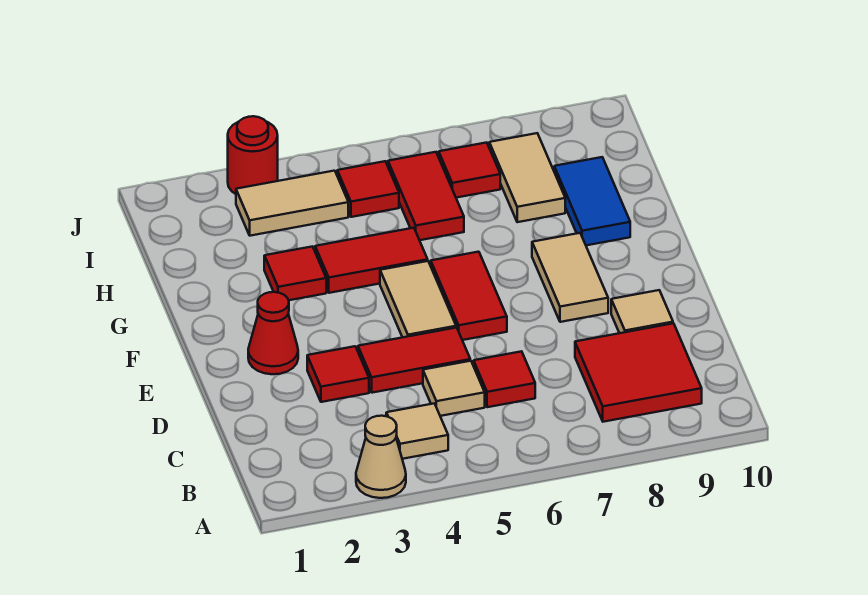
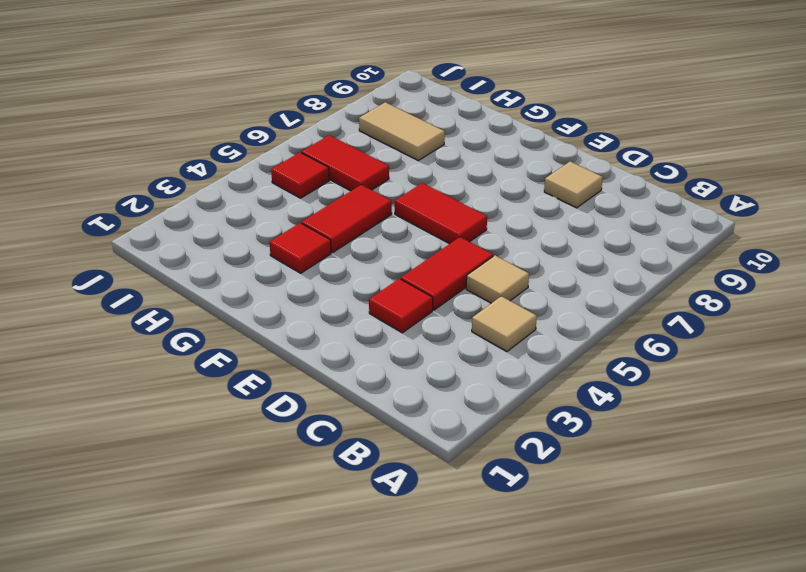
none -> tan 1x1 cone [356,416,406,498]
none -> red 2x2 tile [575,323,702,422]
none -> red 1x1 tile [474,351,535,407]

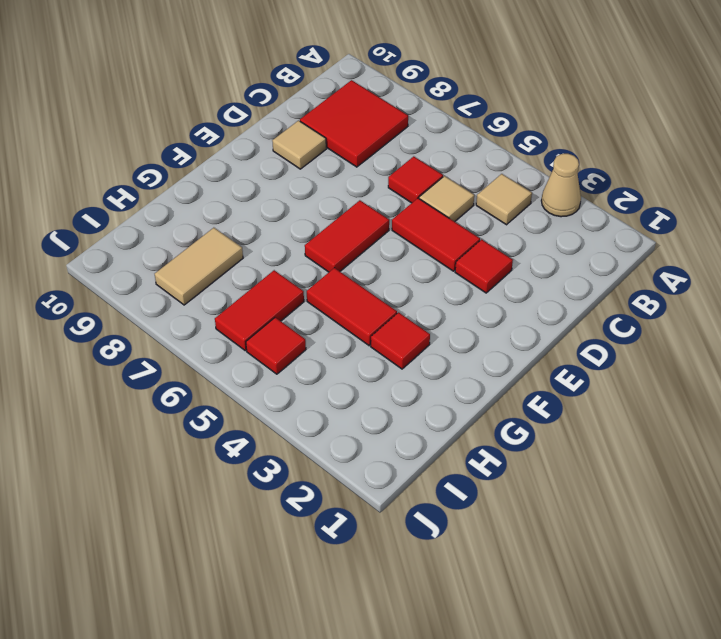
none -> red 1x1 cone [248,292,298,374]
none -> tan 1x2 tile [380,261,456,337]
none -> tan 1x2 tile [532,233,608,322]

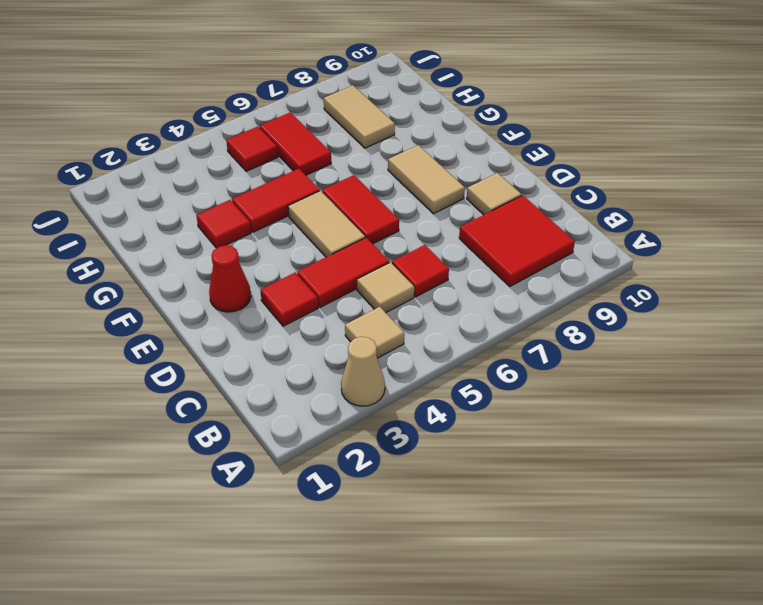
none -> blue 1x2 tile [554,157,630,245]
none -> tan 1x2 tile [236,171,348,236]
none -> red 1x1 tile [439,143,500,198]

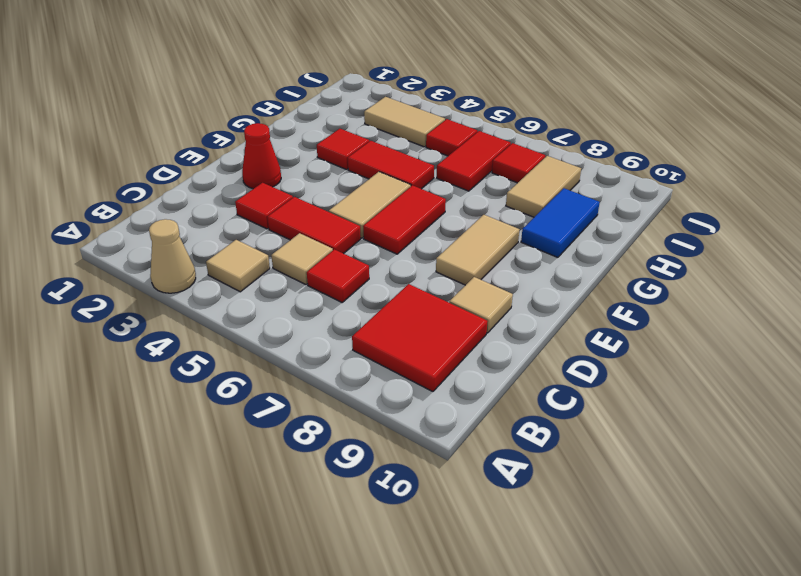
none -> red 1x1 round brick [228,116,278,194]

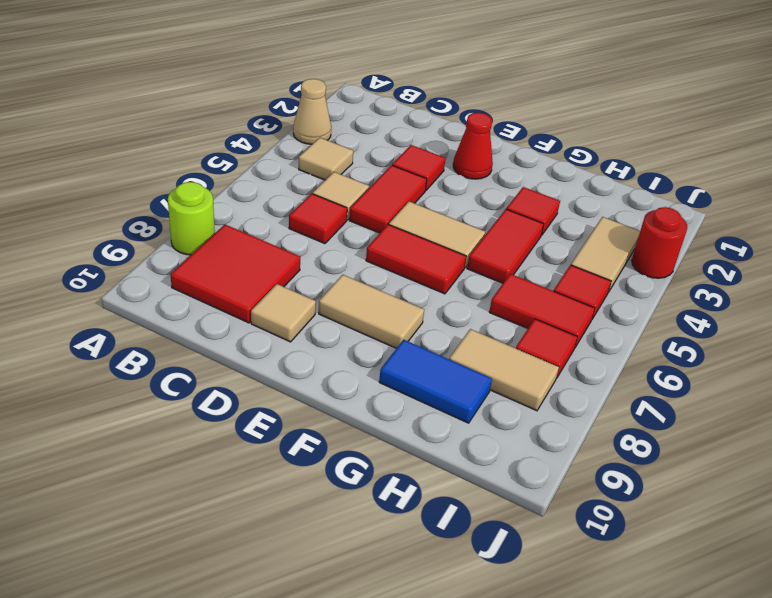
lime 1x1 round brick [168,182,215,255] -> none

